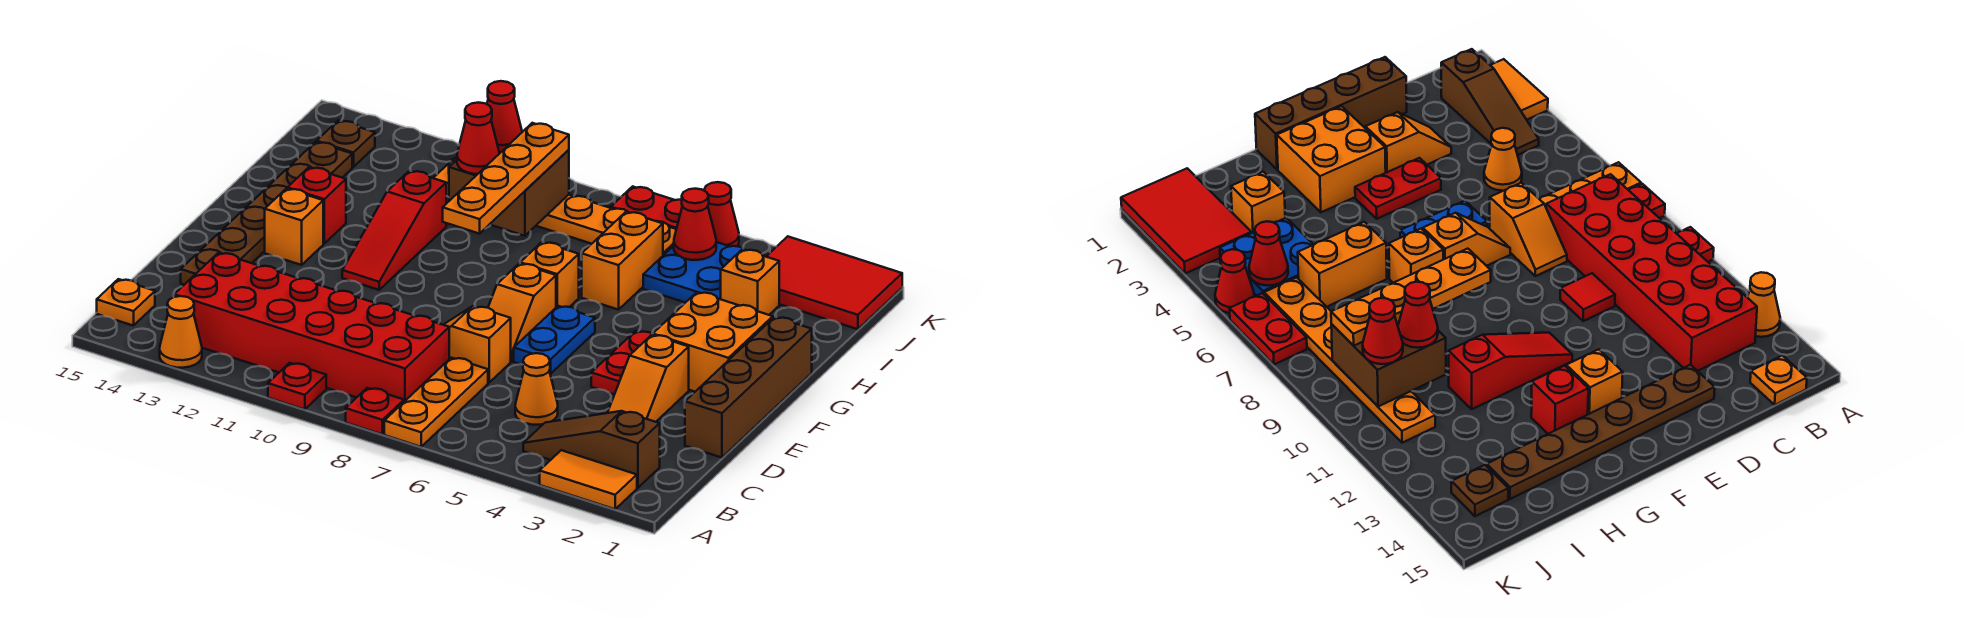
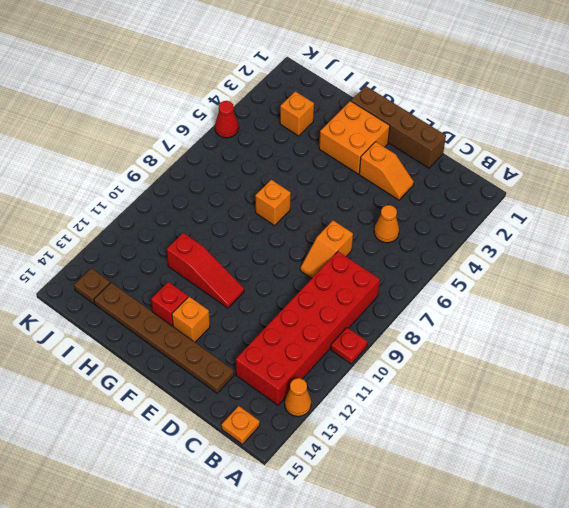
none -> orange 1x2 tile [540,450,637,509]
none -> orange 1x3 plate [384,358,488,447]
none -> red 1x1 plate [346,388,404,434]
none -> brown 1x3 slope [523,411,660,488]

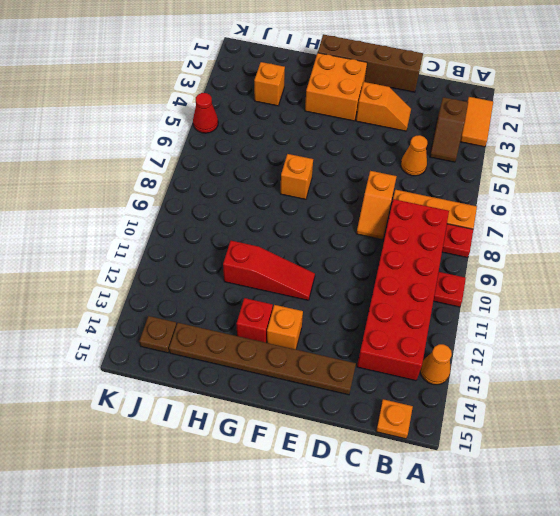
brown 1x2 slope [430,97,468,162] -> brown 1x3 slope [523,411,660,488]
none -> red 1x1 tile [1560,273,1615,321]
none -> red 1x2 plate [591,331,653,394]
none -> blue 1x2 plate [514,306,595,374]
none -> orange 1x2 slope [488,263,556,361]

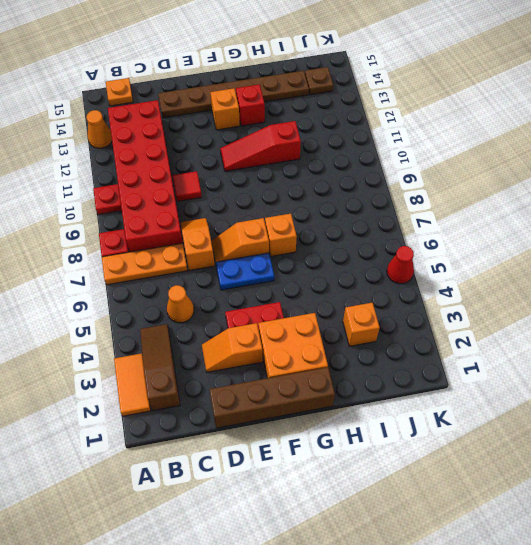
none -> orange 1x2 brick [582,212,663,310]
none -> blue 2x2 plate [643,242,745,303]
none -> red 2x3 tile [766,236,902,329]
none -> orange 1x6 plate [434,158,676,255]

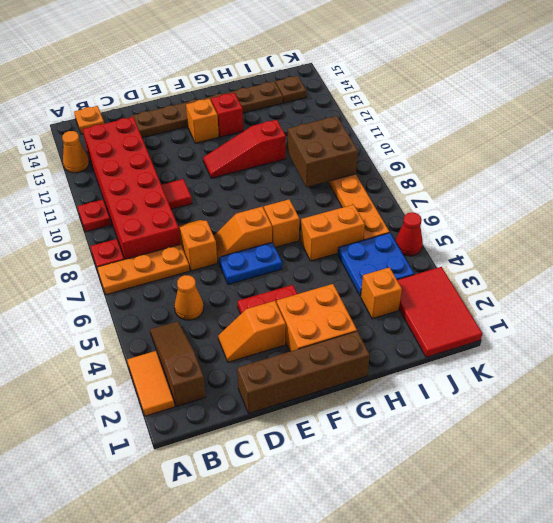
none -> red 1x2 plate [611,186,682,229]
none -> red 1x1 cone [674,189,716,260]
none -> orange 1x4 plate [443,123,569,234]
none -> red 1x1 cone [457,102,500,174]

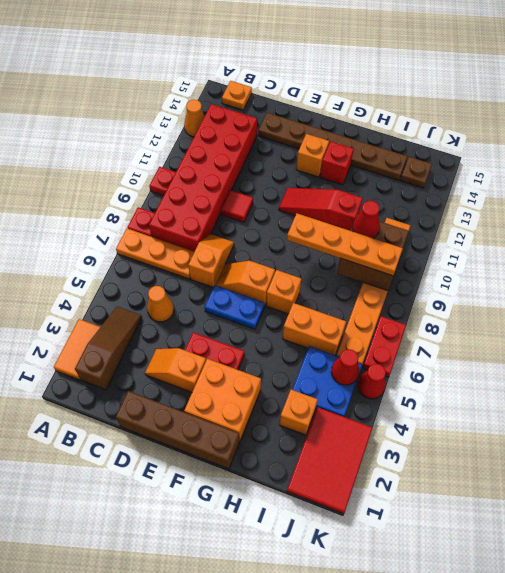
none -> red 1x1 cone [487,81,522,153]

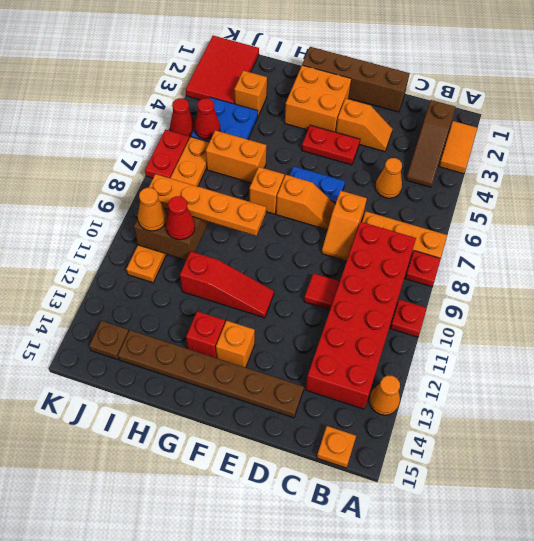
orange 1x1 cone [138,188,167,231] -> red 1x1 cone [487,81,522,153]

